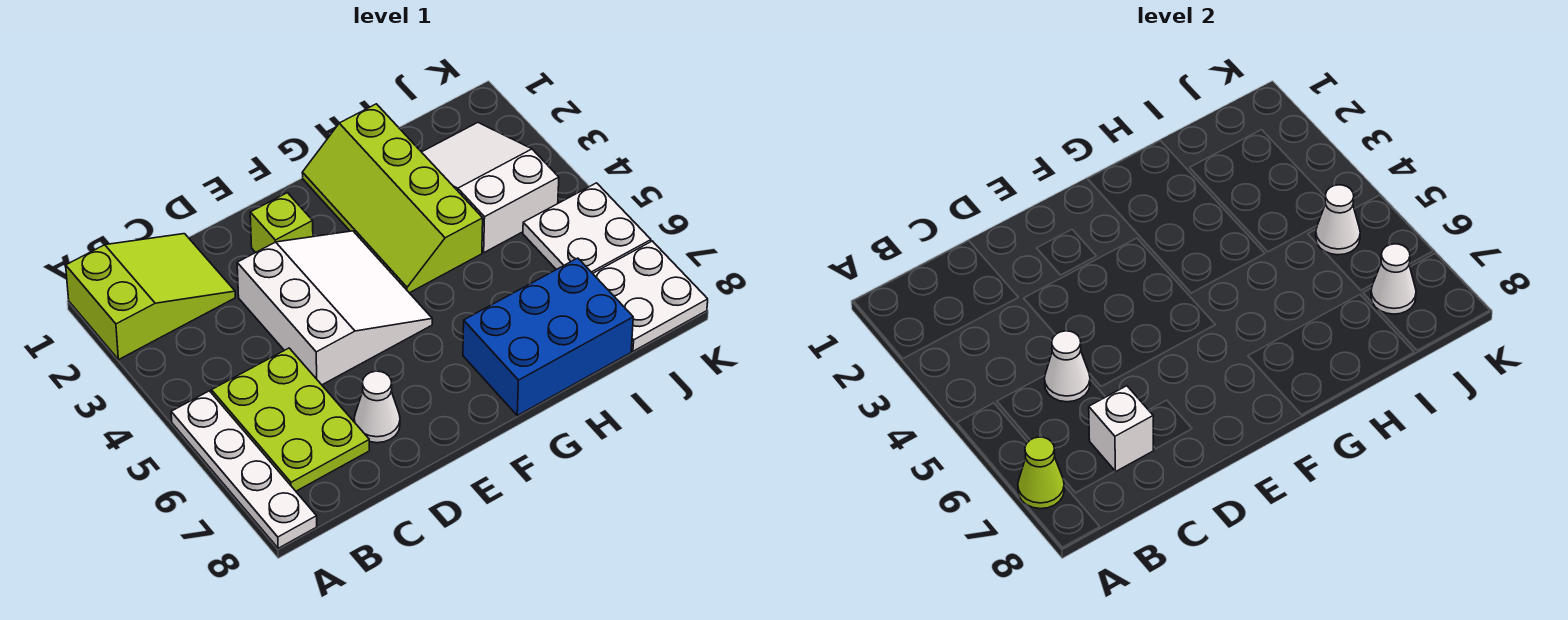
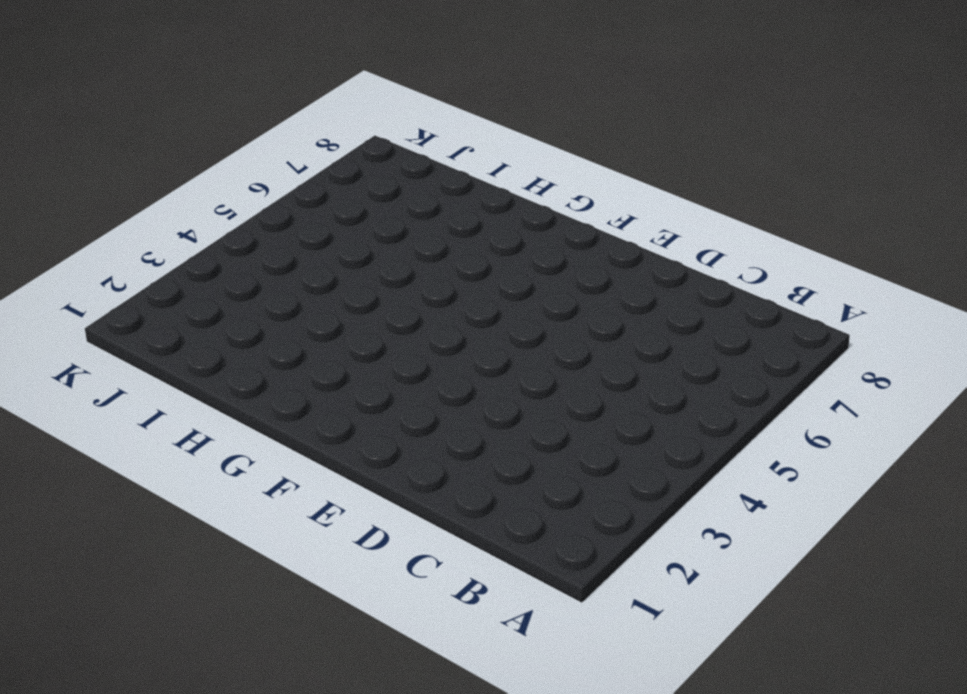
none -> lime 2x3 slope [66,234,235,360]
none -> white 1x4 plate [171,391,317,548]
none -> lime 2x3 plate [211,348,370,491]

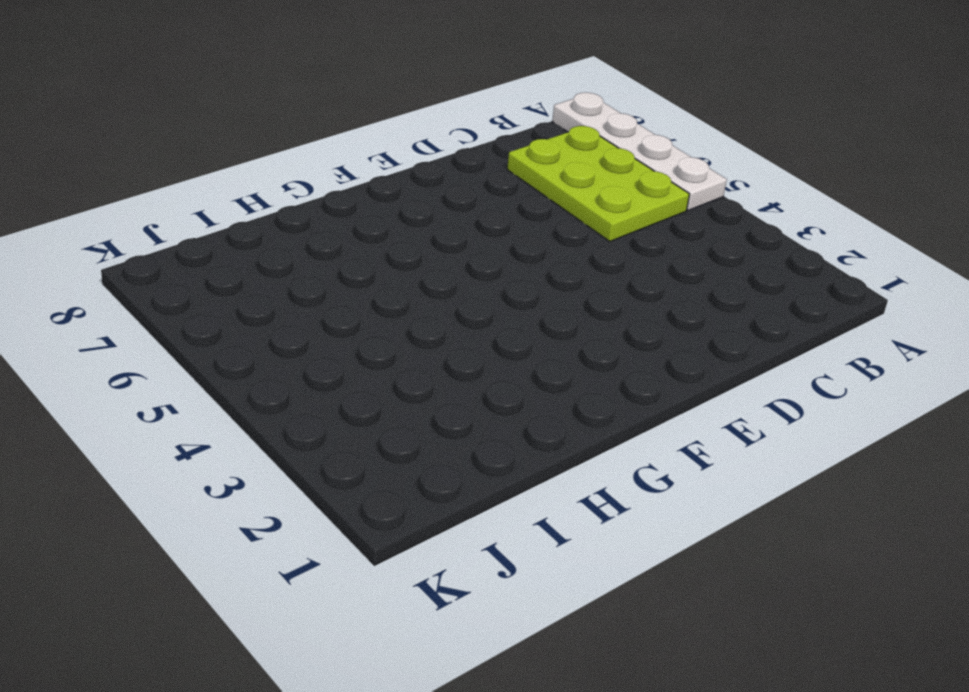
none -> lime 2x3 slope [66,234,235,360]
none -> white 3x3 slope [237,231,432,385]
none -> white 1x1 cone [354,371,400,443]

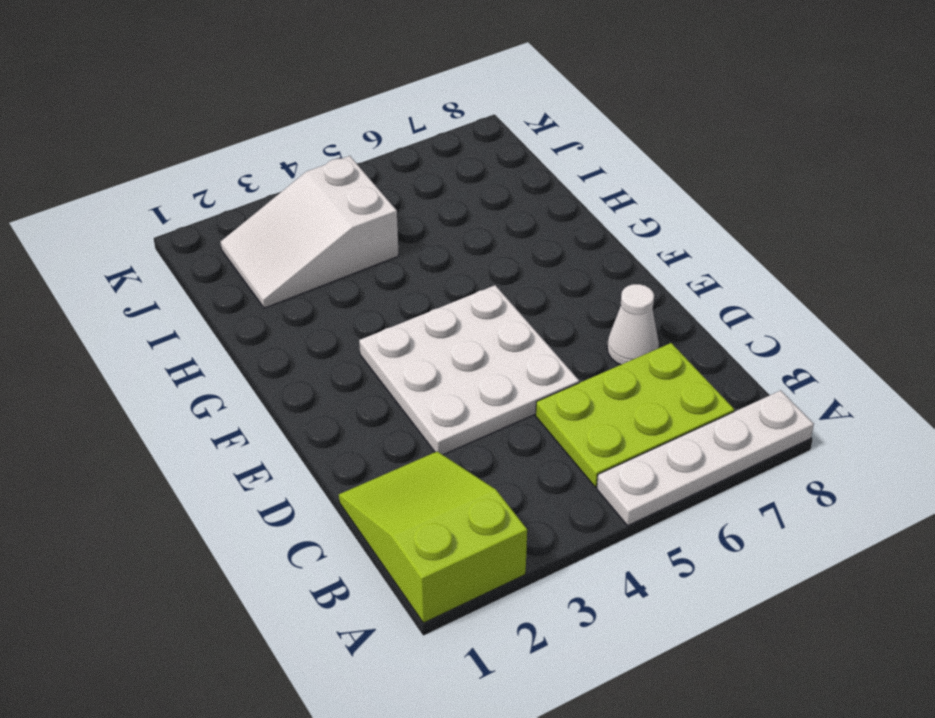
white 3x3 plate [359,285,579,455] -> white 3x3 slope [237,231,432,385]
none -> lime 1x1 brick [250,193,313,252]
none -> lime 2x4 slope [302,104,483,293]
none -> blue 2x3 brick [463,258,633,416]

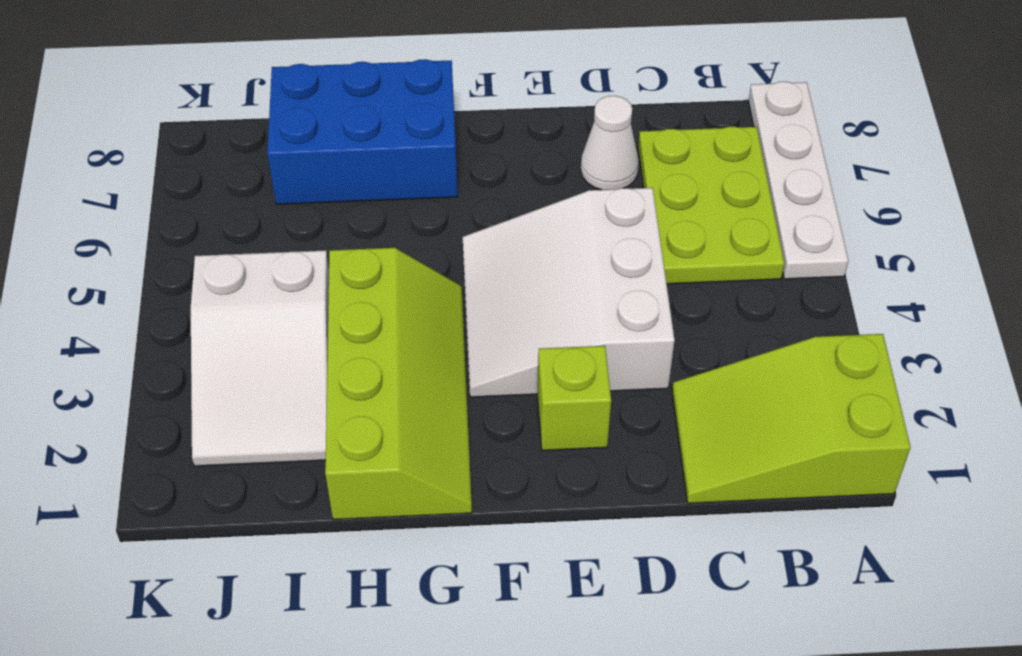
none -> white 2x2 plate [523,183,651,273]
none -> white 2x2 plate [593,241,708,351]
none -> lime 1x1 cone [1018,437,1064,509]

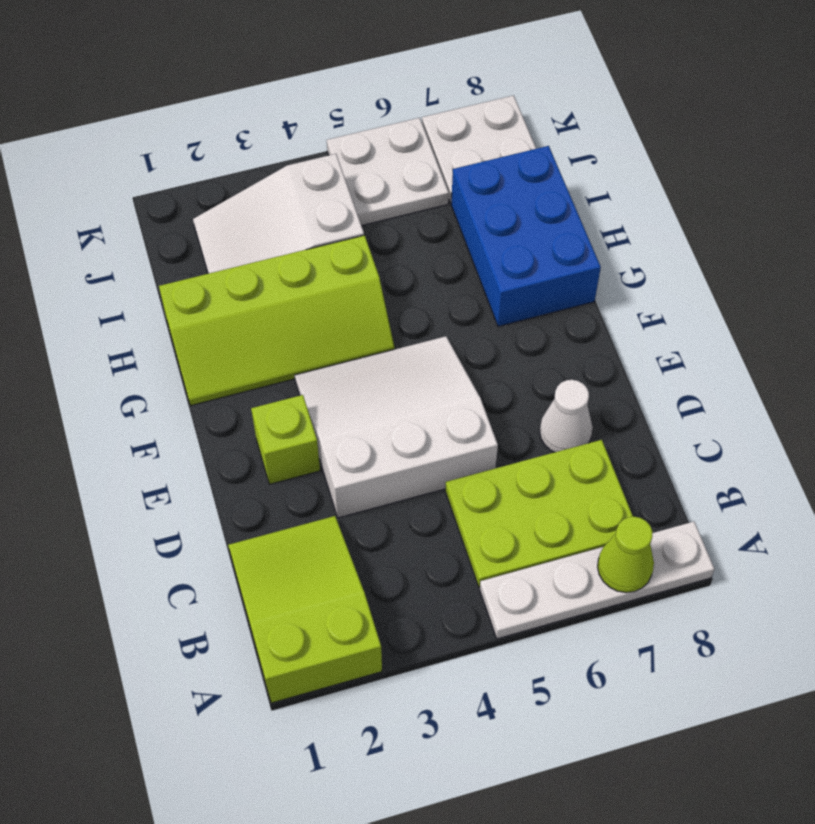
none -> white 1x1 cone [1045,331,1090,402]
none -> white 1x1 brick [1089,386,1154,471]
none -> white 1x1 cone [1316,185,1360,255]

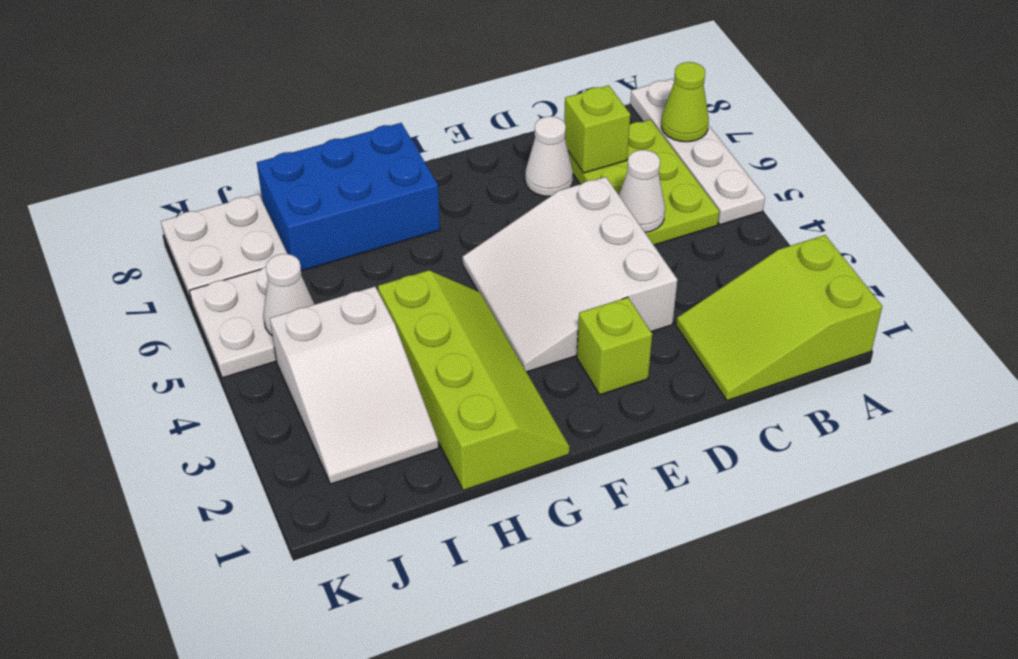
lime 1x1 brick [564,85,630,173] -> white 1x1 brick [1089,386,1154,471]
none -> white 1x1 cone [1371,244,1416,314]

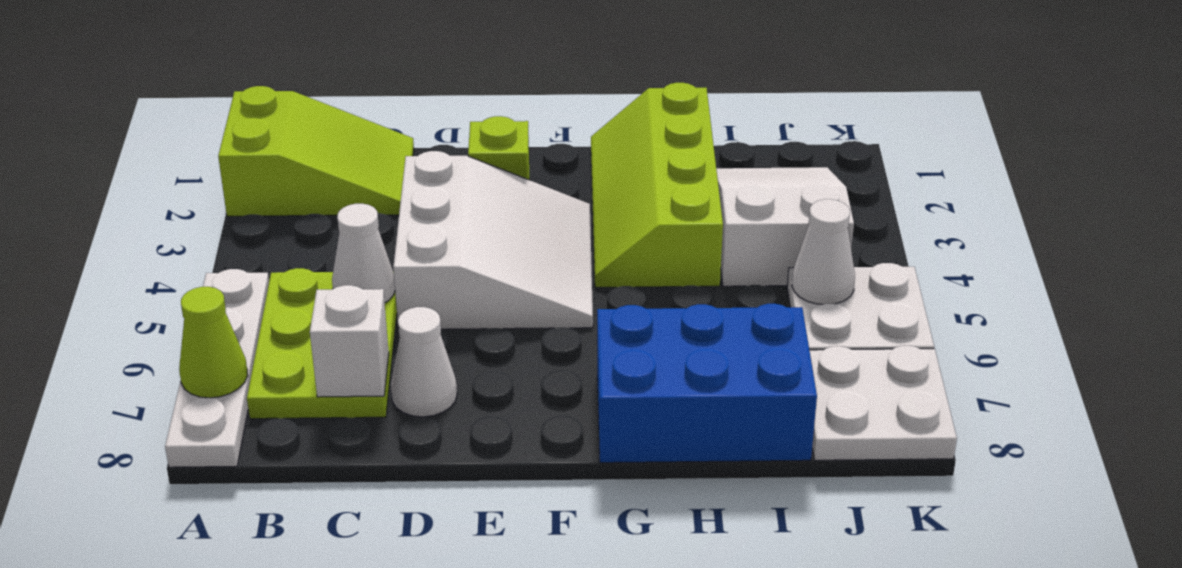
none -> white 1x1 cone [1371,244,1416,314]

